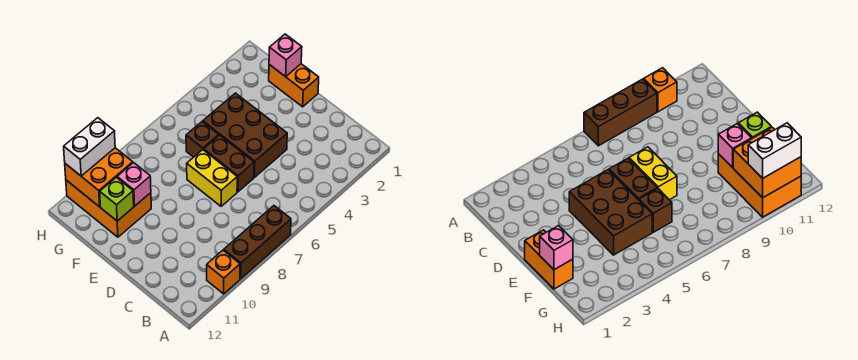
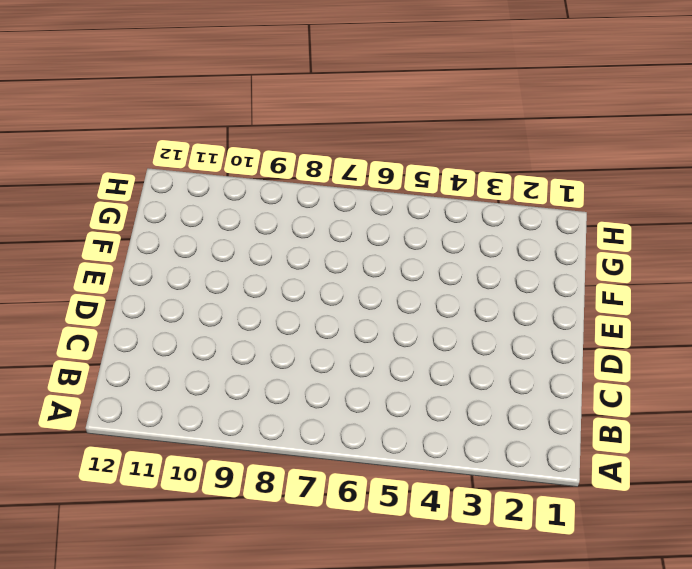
none -> brown 1x3 brick [224,206,291,279]
none -> orange 1x1 brick [207,250,240,294]
none -> brown 2x3 brick [203,93,287,177]

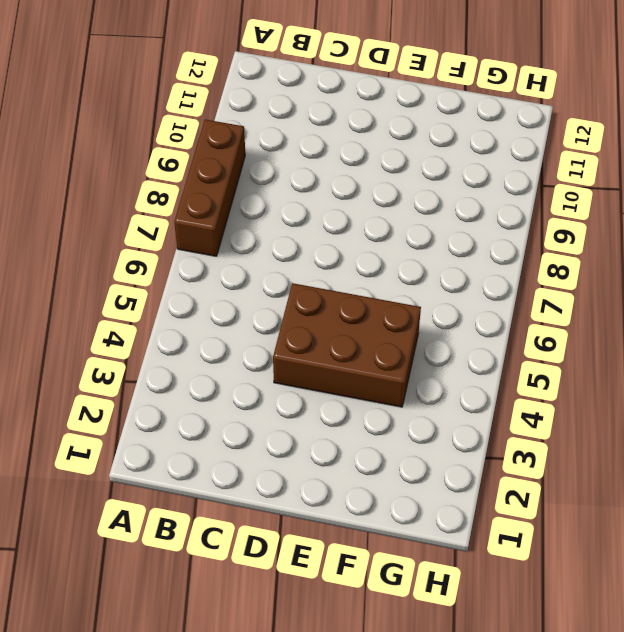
none -> orange 1x1 brick [207,250,240,294]
none -> brown 1x2 brick [204,135,254,192]
none -> yellow 1x2 brick [187,150,237,206]

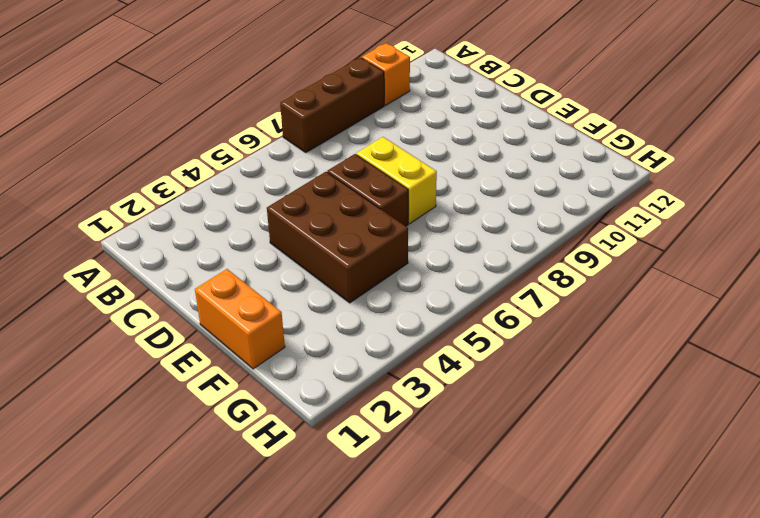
none -> brown 1x1 brick [186,122,219,157]
none -> orange 2x3 brick [66,180,151,237]
none -> pink 1x1 brick [269,34,302,77]

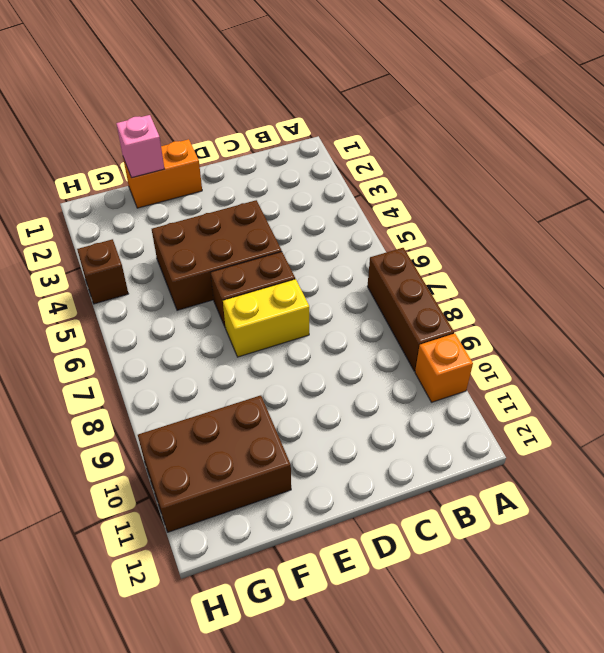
brown 2x3 brick [138,395,291,532] -> orange 2x3 brick [66,180,151,237]
brown 1x1 brick [77,239,128,304] -> brown 1x1 brick moved to [186,122,219,157]
none -> pink 1x1 brick [117,163,151,206]
none -> lime 1x1 brick [100,177,134,221]
none -> orange 2x2 brick [65,148,133,207]

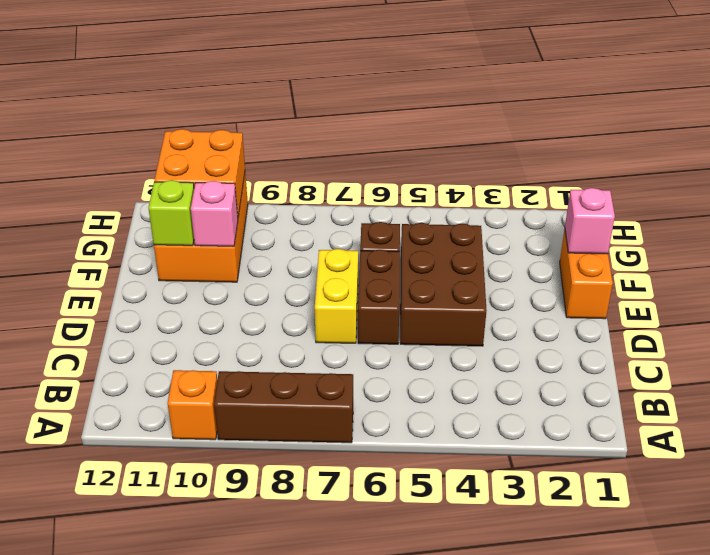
none -> white 1x2 brick [64,118,115,176]

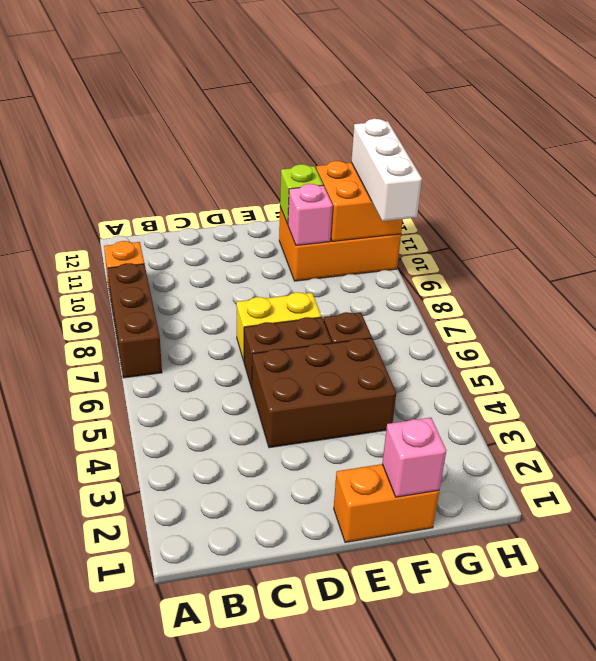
white 1x3 brick [351,119,422,221] -> white 1x2 brick [64,118,115,176]

